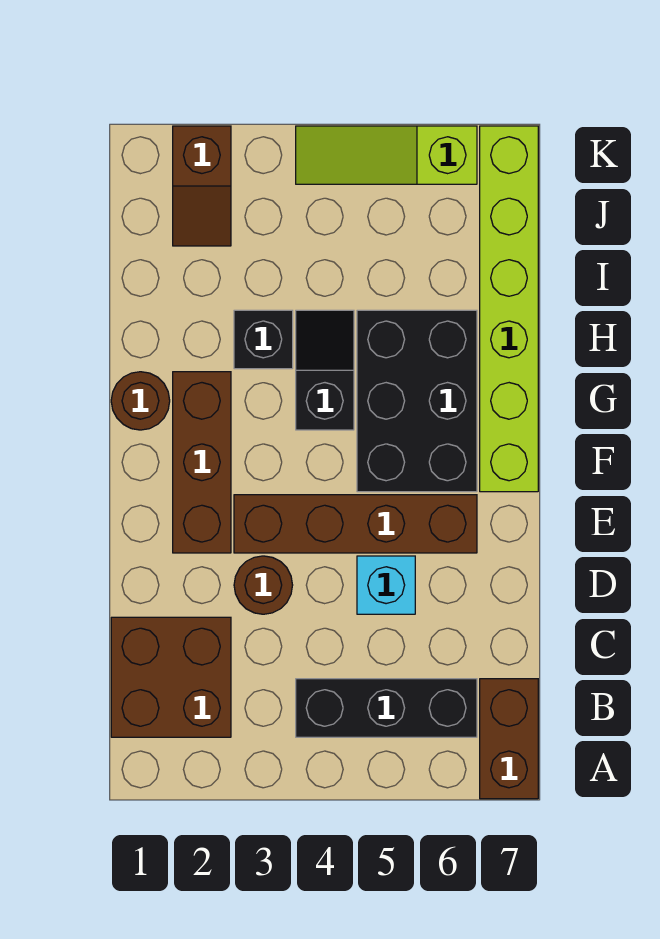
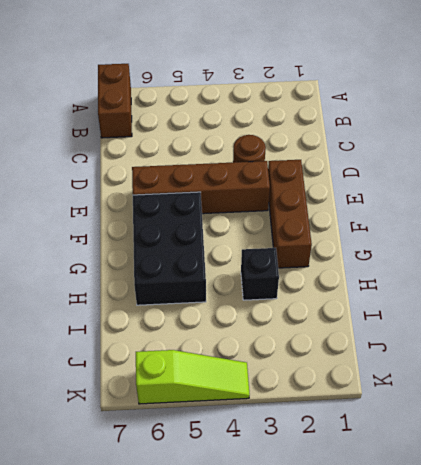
none -> brown 2x2 brick [111,617,231,737]
none -> black 1x3 brick [296,679,477,737]
none -> cyan 1x1 brick [357,556,415,614]

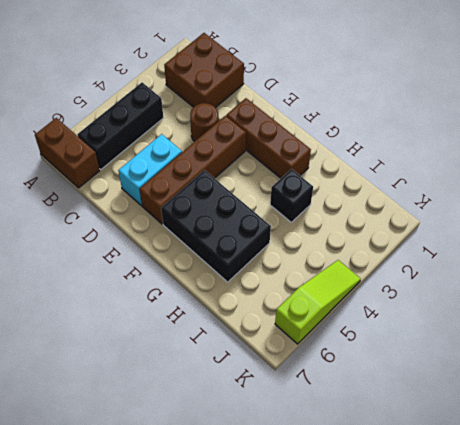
cyan 1x2 brick [118,134,182,205] -> cyan 1x1 brick [357,556,415,614]
none -> lime 1x6 brick [480,126,538,492]
none -> brown 1x1 round brick [111,372,170,430]
none -> black 1x2 slope [296,310,354,430]

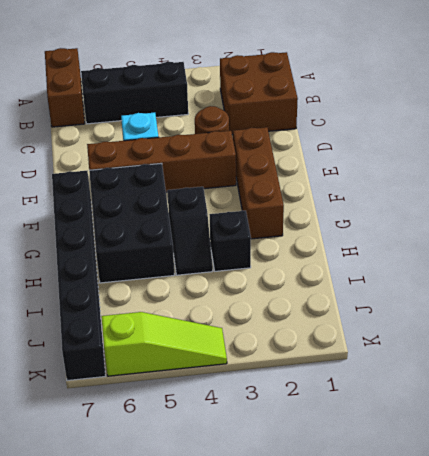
black 1x6 brick [52,171,105,381] -> lime 1x6 brick [480,126,538,492]
none -> brown 1x1 round brick [111,372,170,430]
none -> brown 1x2 slope [173,126,231,246]

